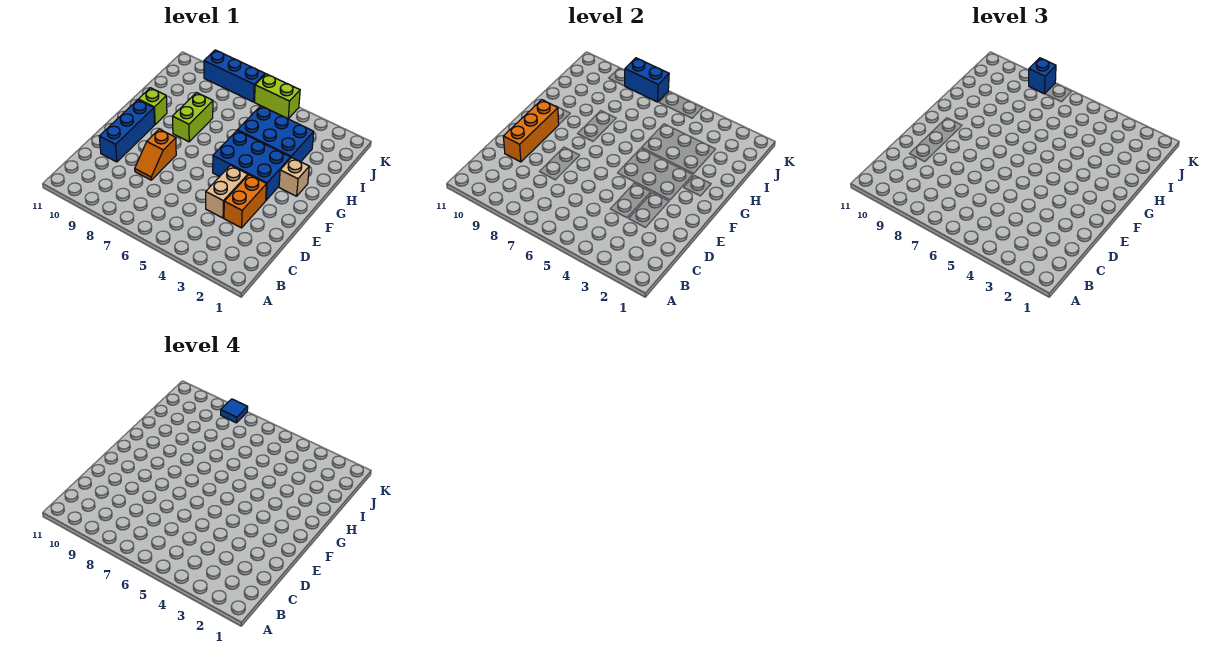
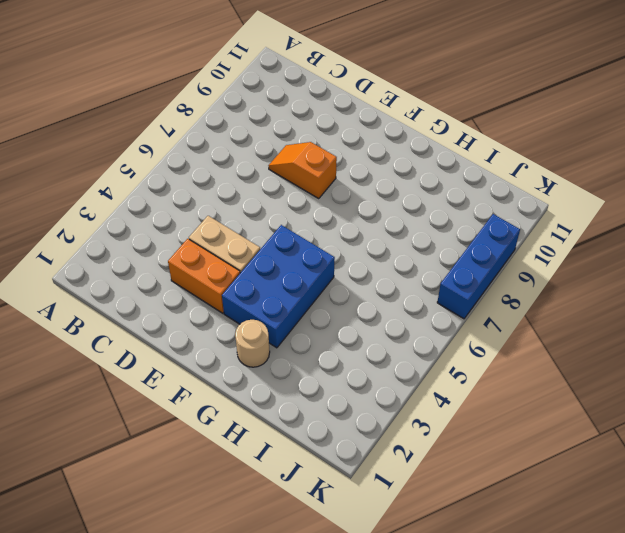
tan 1x1 round brick [235,320,270,367] -> tan 1x1 brick [279,158,309,196]
none -> blue 1x3 brick [99,100,155,162]
none -> lime 1x2 brick [173,93,213,142]
none -> lime 1x1 brick [138,88,167,124]

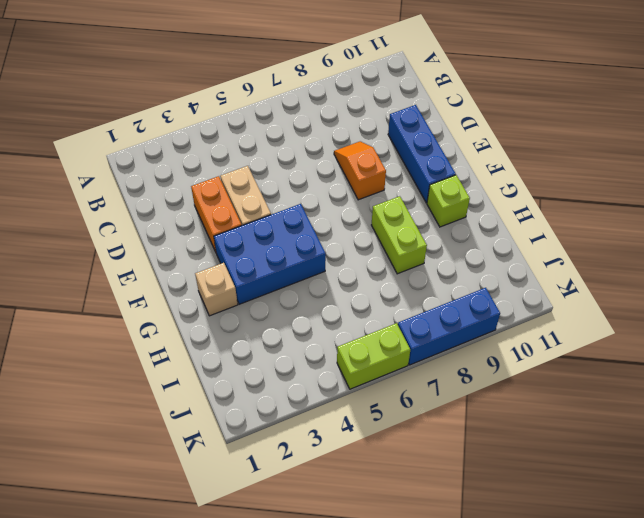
none -> blue 2x3 brick [237,106,314,162]
none -> orange 1x3 brick [503,100,559,162]
none -> blue 1x2 brick [625,58,669,102]

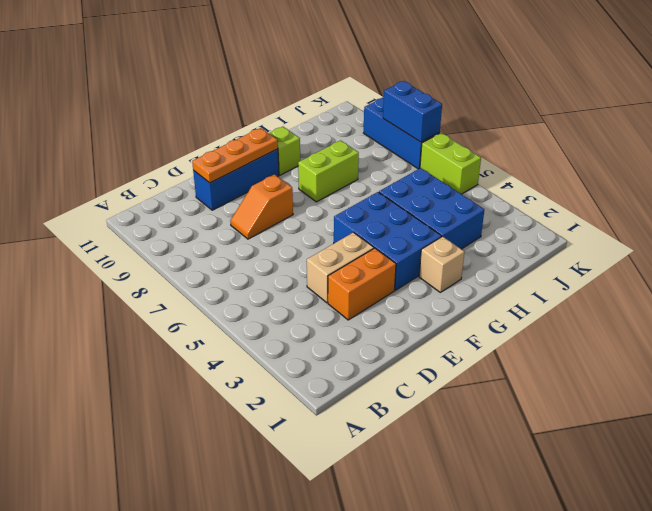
orange 1x3 plate [192,128,278,183] -> orange 1x3 brick [503,100,559,162]
none -> blue 1x1 brick [1029,58,1056,94]
none -> blue 1x1 tile [221,399,248,423]

